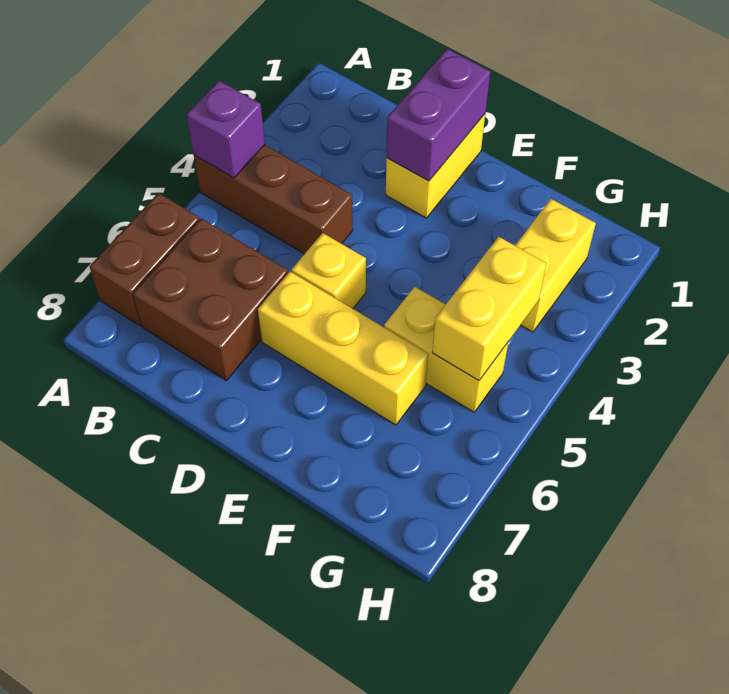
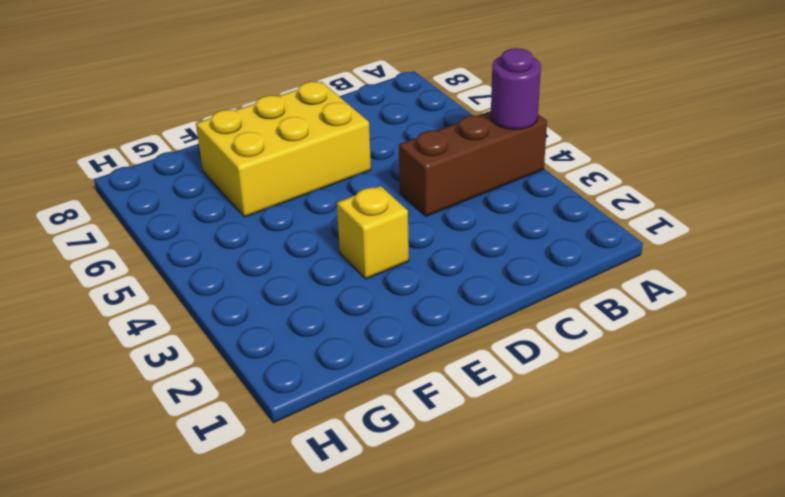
purple 1x1 round brick [491,48,541,130] -> purple 1x1 brick [187,81,265,178]
yellow 2x3 brick [196,82,371,217] -> yellow 1x3 brick [258,272,428,425]
yellow 1x1 brick [337,186,409,279] -> yellow 1x1 brick moved to [292,233,366,309]
none -> brown 1x2 brick [90,193,200,326]
none -> brown 2x2 brick [133,218,288,381]

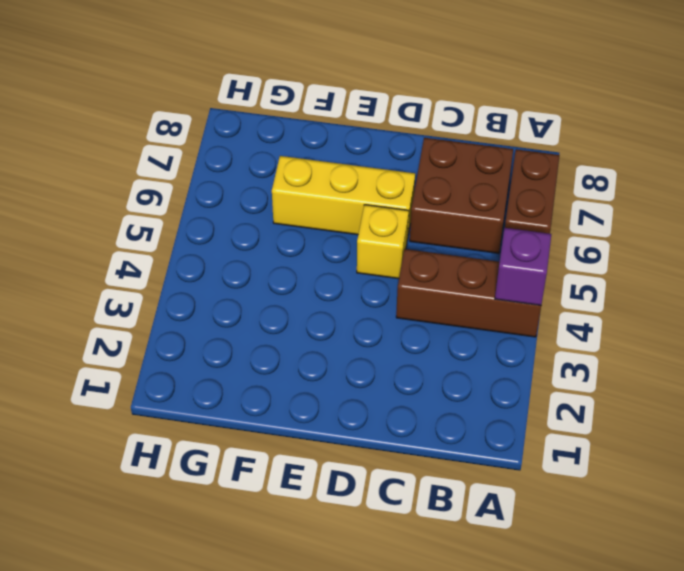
none -> yellow 1x2 brick [386,114,485,218]
none -> yellow 1x2 brick [384,287,508,412]

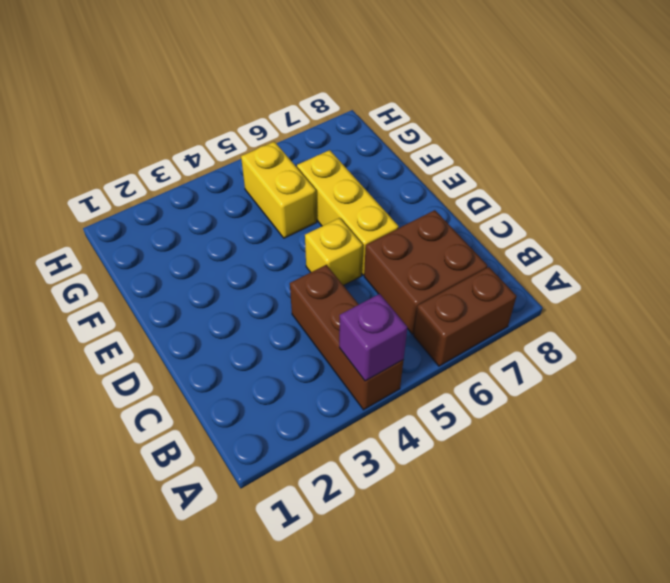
none -> yellow 1x2 brick [386,114,485,218]
none -> yellow 1x2 brick [515,199,596,332]

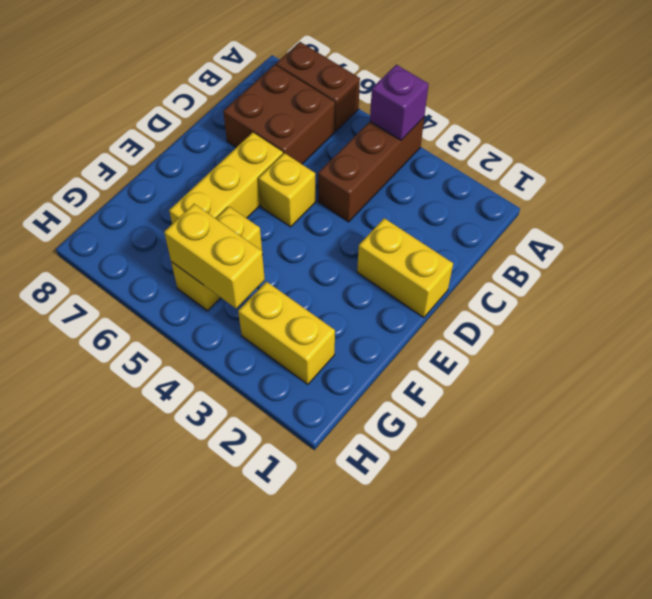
none -> purple 1x2 brick [386,49,490,181]

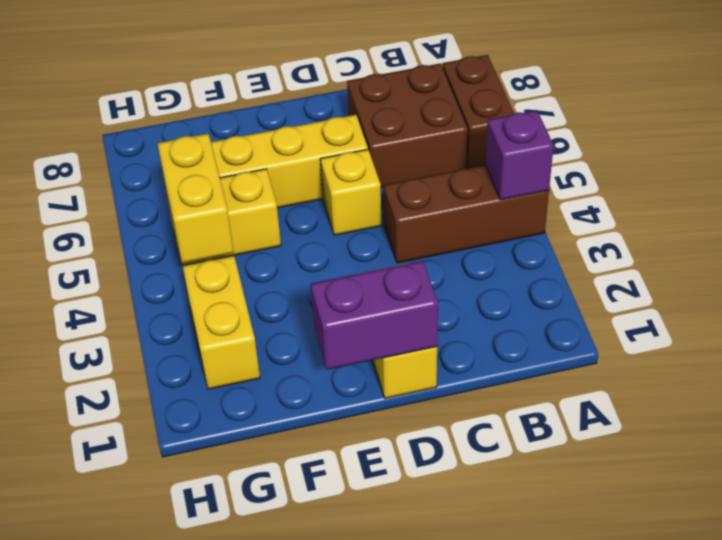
purple 1x2 brick [311,261,438,370] -> purple 1x2 brick turned to [386,49,490,181]

